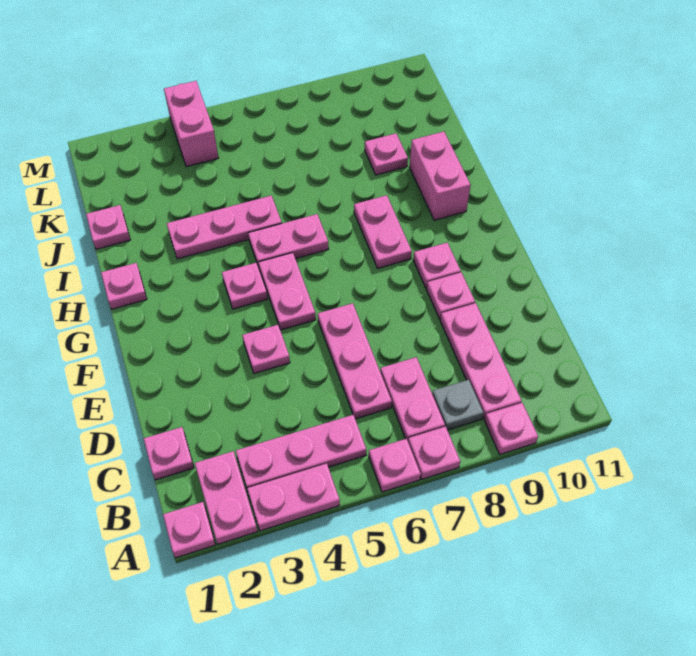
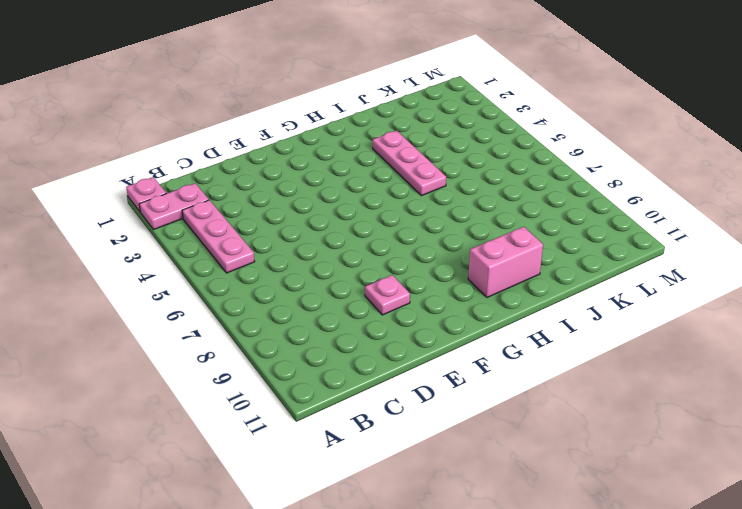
none -> pink 1x2 plate [247,463,340,531]
none -> pink 1x1 plate [369,439,421,492]
none -> pink 1x1 plate [408,426,460,479]

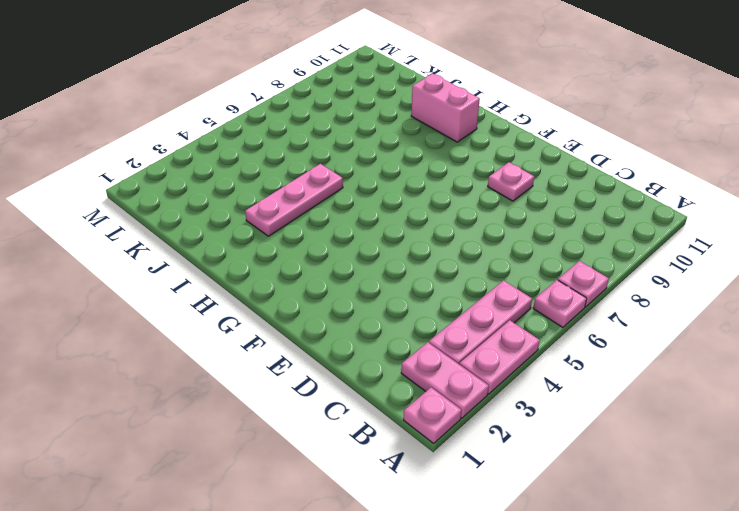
none -> pink 1x1 plate [484,403,538,454]
none -> pink 1x2 plate [380,357,445,441]
none -> grey 1x1 plate [432,380,483,430]

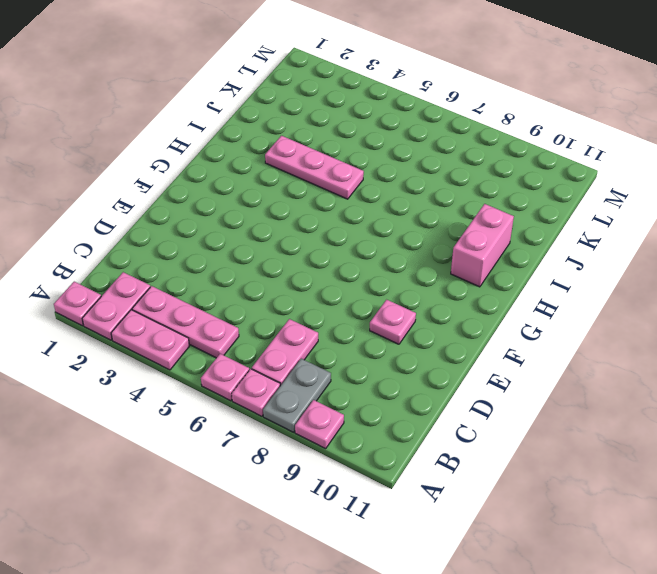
grey 1x2 plate [263,359,331,432] -> grey 1x1 plate [432,380,483,430]
none -> pink 1x3 plate [440,303,522,419]
none -> pink 1x1 plate [144,427,194,480]
none -> pink 1x3 plate [318,303,392,419]

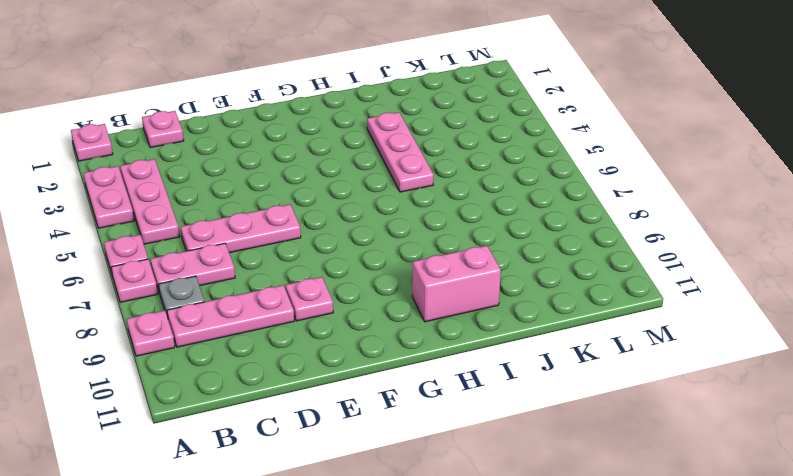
none -> pink 1x2 plate [195,451,257,544]
none -> pink 1x1 plate [242,325,290,373]
none -> pink 1x2 plate [258,253,316,330]

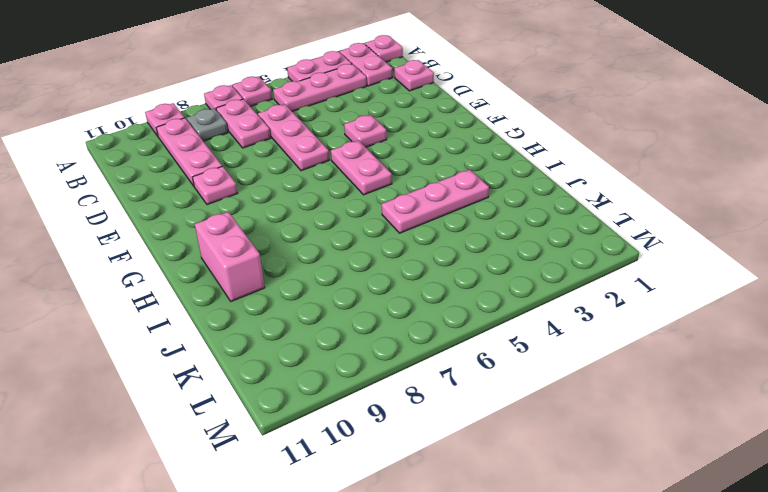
none -> pink 1x1 plate [413,243,461,288]
none -> pink 1x1 plate [222,263,268,309]
none -> pink 1x2 plate [354,195,412,268]

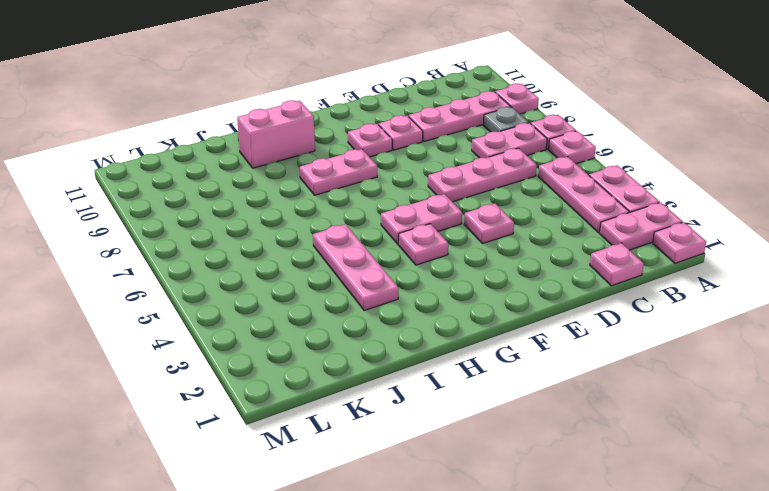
none -> pink 1x1 plate [101,263,147,309]
none -> pink 1x2 plate [248,214,329,267]
none -> pink 1x1 plate [86,205,130,249]

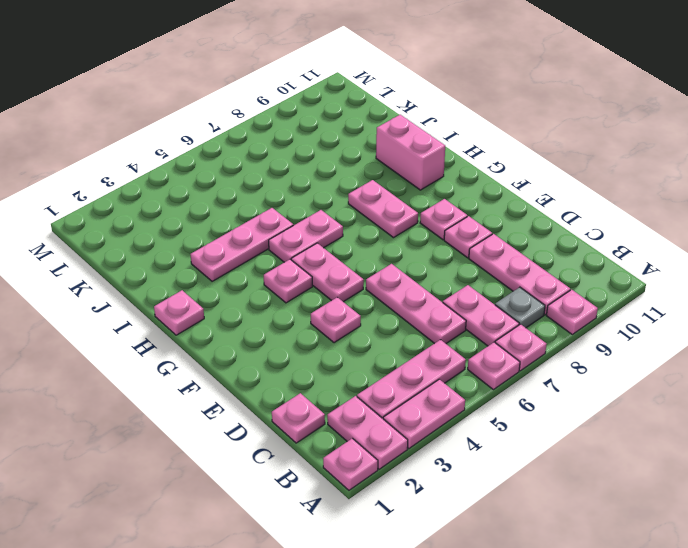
none -> pink 1x1 plate [86,205,130,249]
none -> pink 1x1 plate [365,133,408,175]
none -> pink 1x2 brick [164,81,218,167]

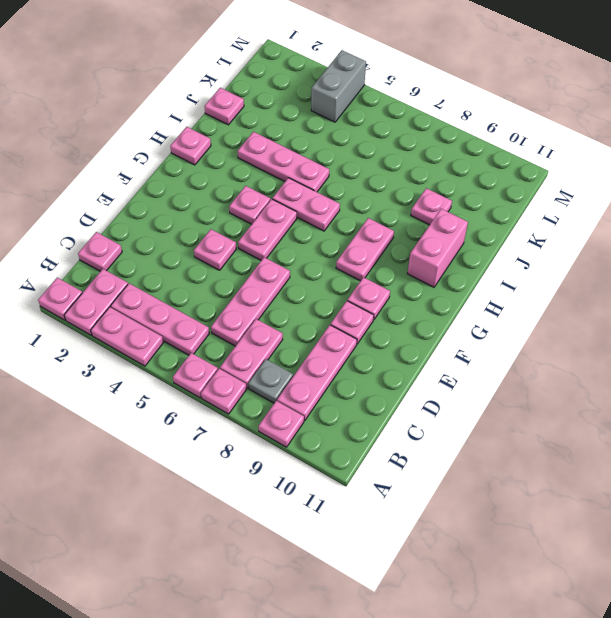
grey 1x2 brick [311,50,366,122] -> pink 1x2 brick [164,81,218,167]

